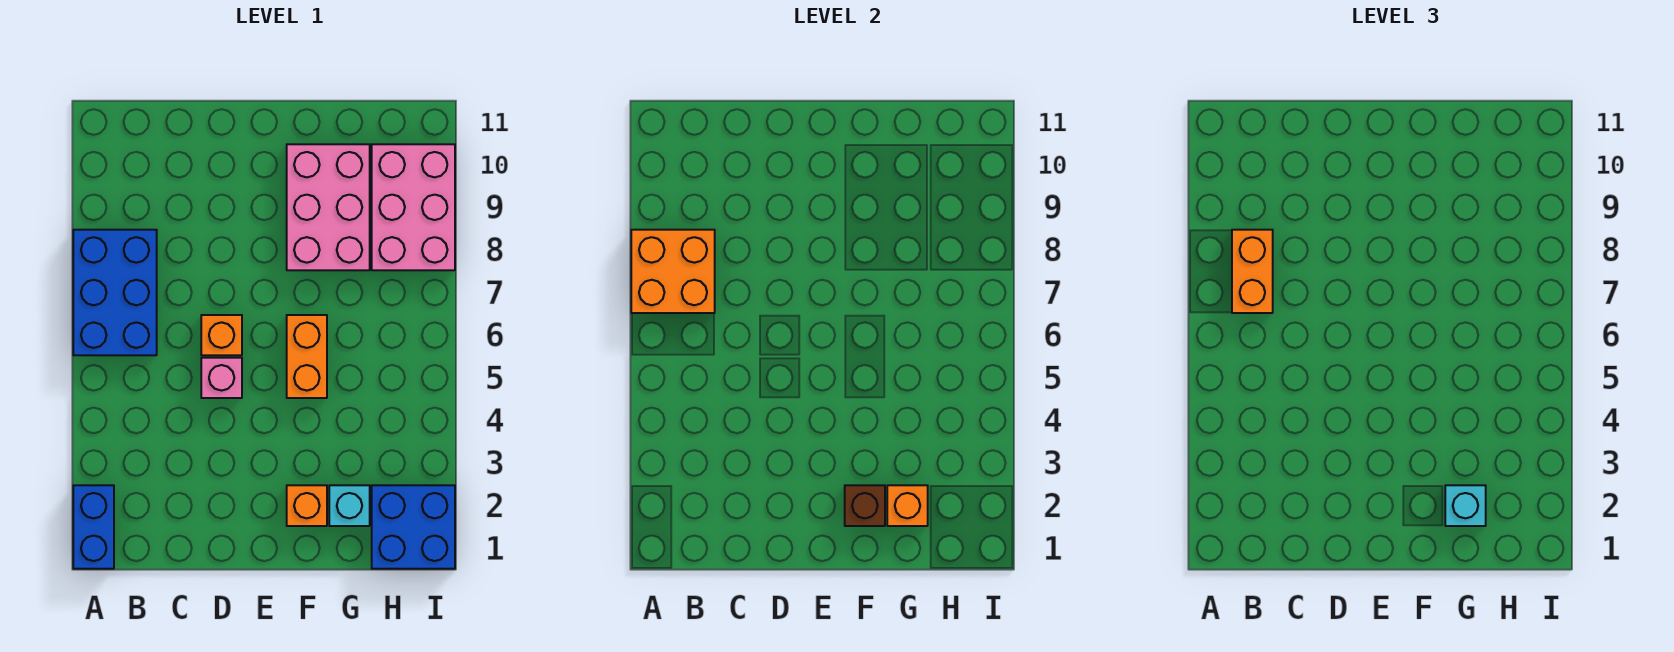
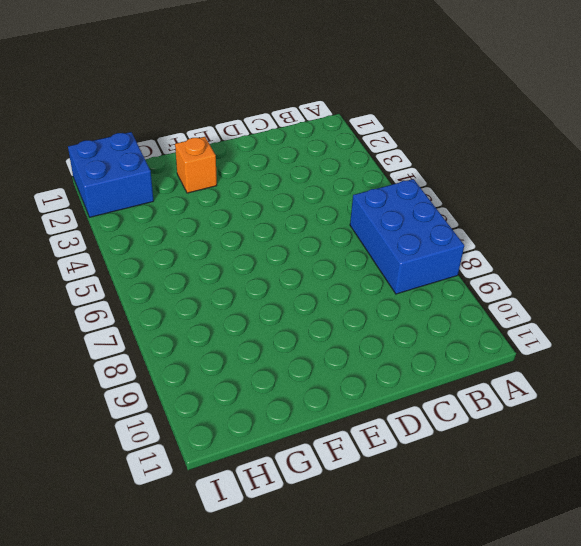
none -> blue 1x2 brick [73,485,114,569]
none -> pink 1x1 brick [201,358,242,398]
none -> orange 1x1 brick [201,315,242,355]

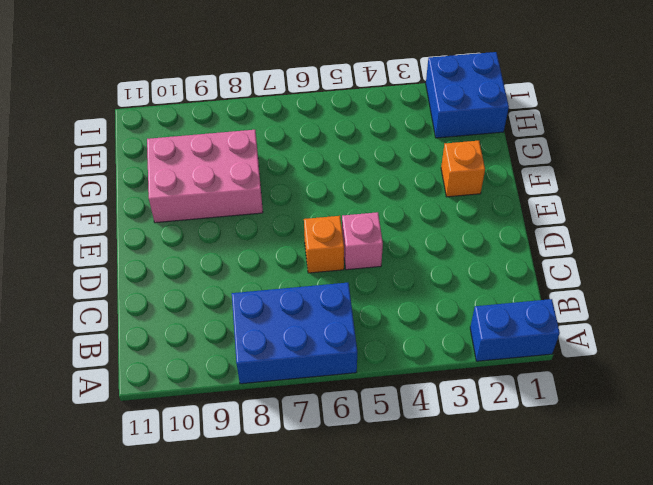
none -> orange 1x2 brick [287,315,327,398]
none -> cyan 1x1 brick [329,485,370,526]
none -> pink 2x3 brick [372,144,455,270]

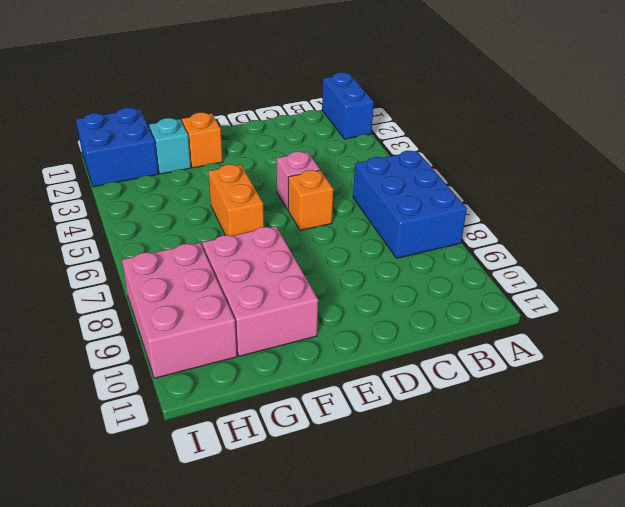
none -> orange 2x2 brick [631,230,715,313]
none -> brown 1x1 brick [845,485,885,526]
none -> orange 1x1 brick [887,485,928,526]

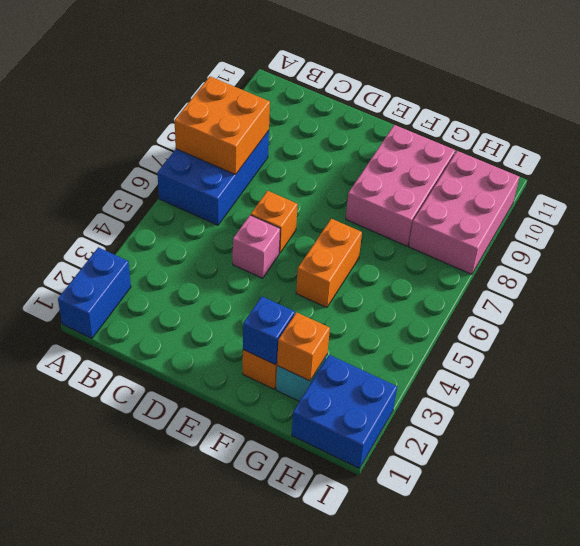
blue 1x1 brick [243,297,295,365] -> brown 1x1 brick [845,485,885,526]
none -> orange 1x2 brick [1232,230,1273,313]
none -> cyan 1x1 brick [1445,485,1486,526]

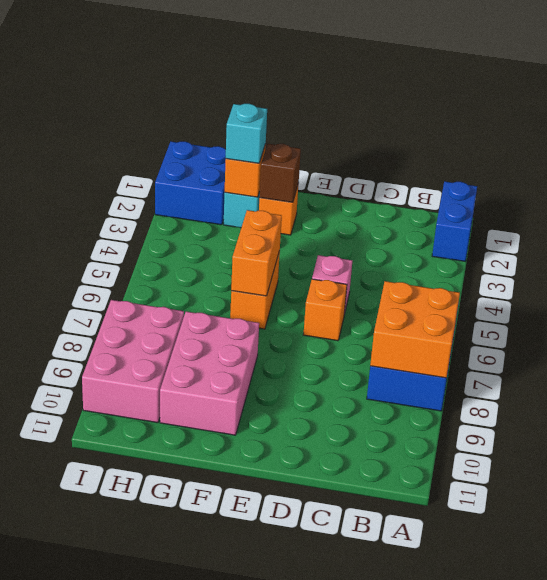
orange 1x2 brick [231,210,282,296] -> orange 1x2 brick moved to [1232,230,1273,313]

